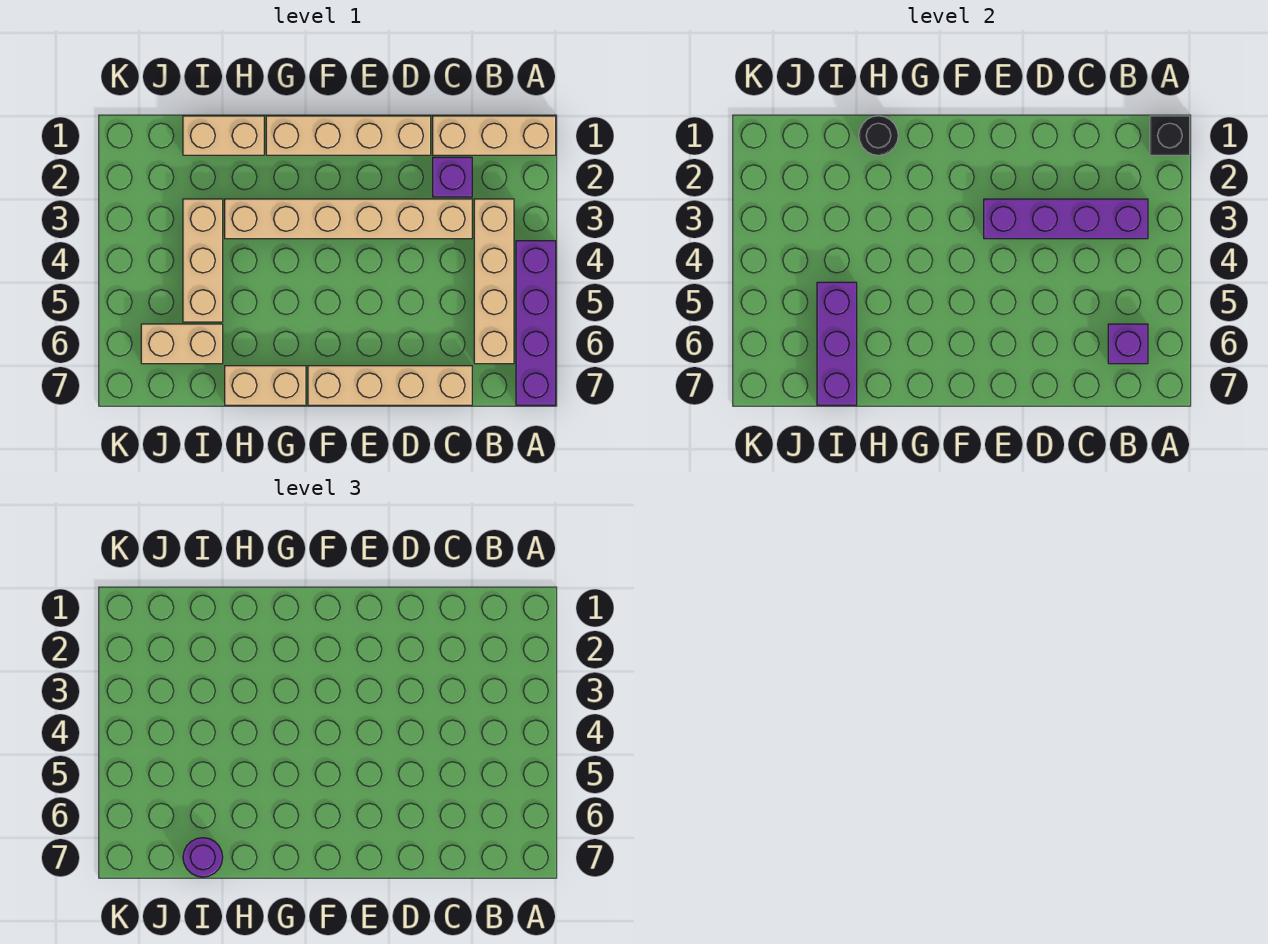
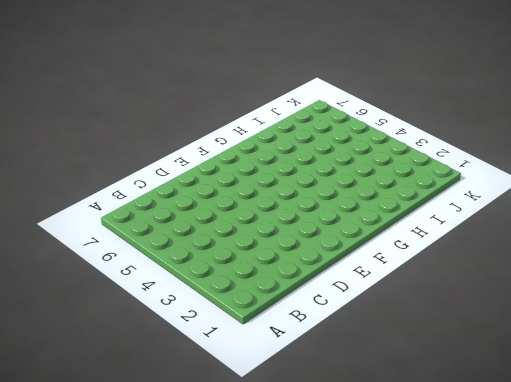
none -> tan 1x3 brick [433,116,556,155]
none -> purple 1x4 brick [516,241,556,405]
none -> tan 1x4 brick [474,199,514,364]

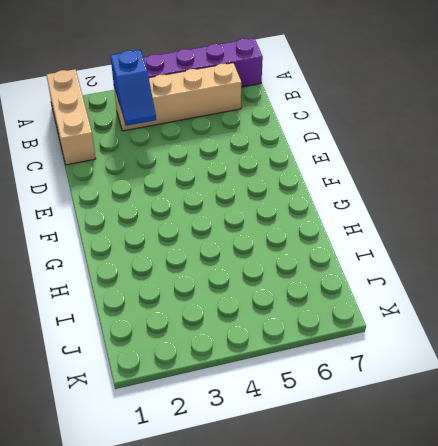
blue 1x2 slope [110,50,156,126] -> purple 1x4 brick [984,199,1148,239]
none -> purple 1x1 brick [433,157,472,197]
none -> tan 1x6 brick [225,199,472,239]
none -> tan 1x4 brick [308,366,472,405]

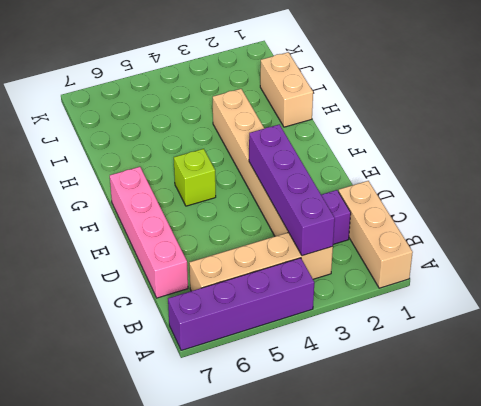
pink 1x4 brick [110,167,188,298] -> tan 1x4 brick [308,366,472,405]
lime 1x1 brick [174,149,216,206] -> none
none -> tan 1x4 brick [266,116,431,155]
none -> tan 1x2 brick [225,366,306,405]
none -> tan 1x3 brick [183,199,223,322]

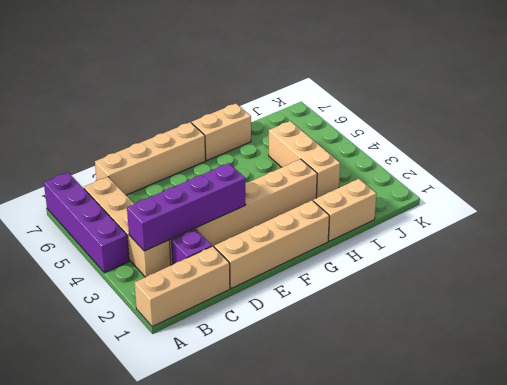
none -> tan 1x2 brick [141,324,223,364]
none -> black 1x1 brick [1150,116,1190,155]
none -> purple 1x1 brick [1108,324,1148,364]

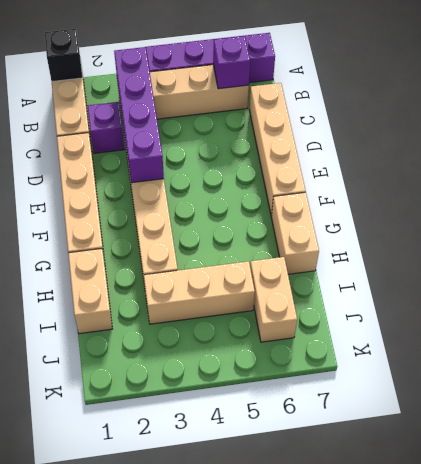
none -> black 1x1 round brick [859,116,898,155]
none -> purple 1x3 brick [817,282,857,405]
none -> purple 1x1 round brick [183,838,223,877]

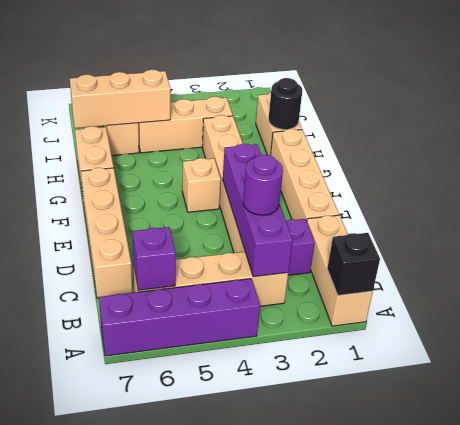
purple 1x1 round brick [243,155,283,215] -> purple 1x1 round brick moved to [183,838,223,877]
tan 1x1 brick [182,158,221,212] -> none
tan 1x3 brick [70,70,170,128] -> purple 1x3 brick [817,282,857,405]

